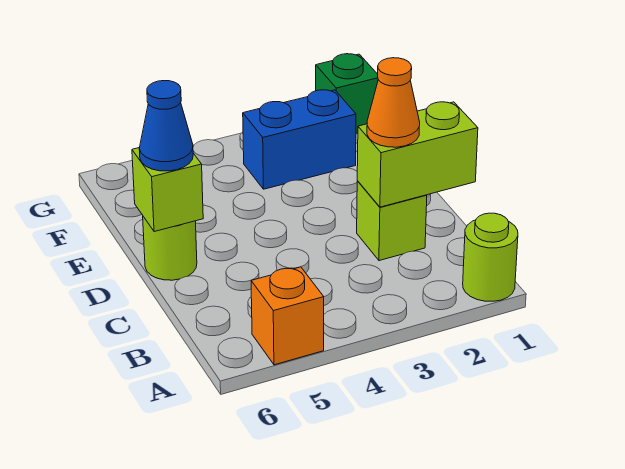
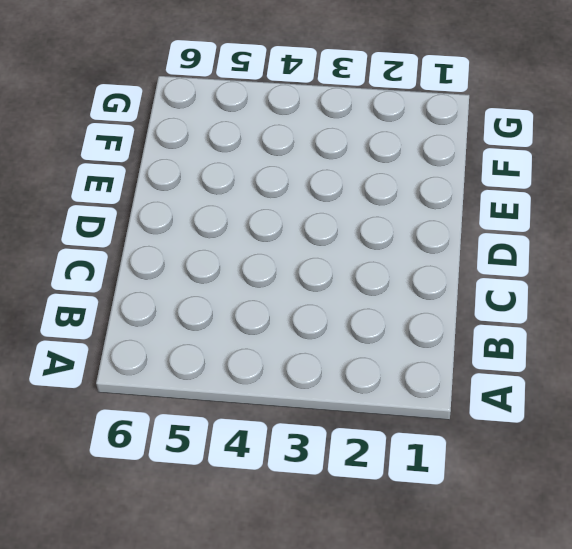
none -> lime 1x1 round brick [463,213,518,301]
none -> orange 1x1 brick [251,267,324,365]

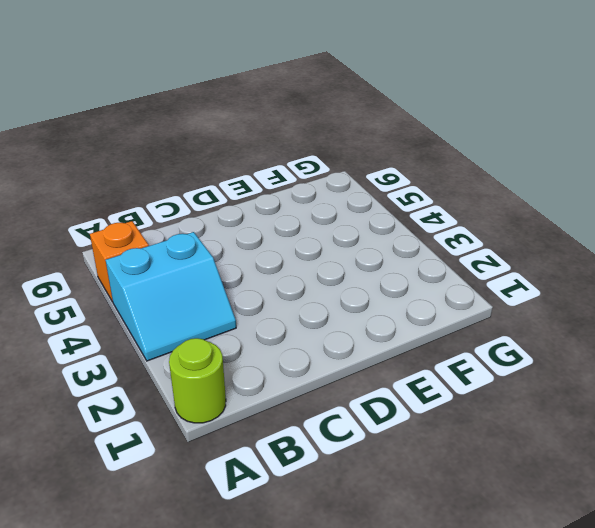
cyan 2x2 slope [106,232,236,361] -> none
none -> lime 1x1 brick [357,181,427,261]
none -> lime 1x1 round brick [143,217,197,280]

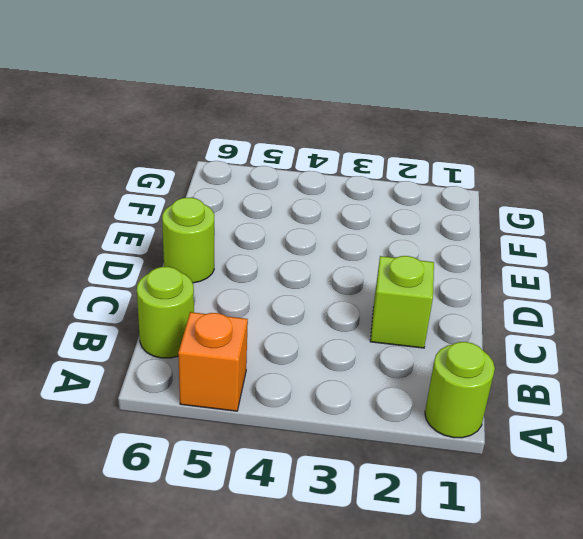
lime 1x1 round brick [137,267,194,358] -> none
none -> blue 1x2 brick [243,90,356,189]
none -> green 1x1 brick [316,54,378,134]

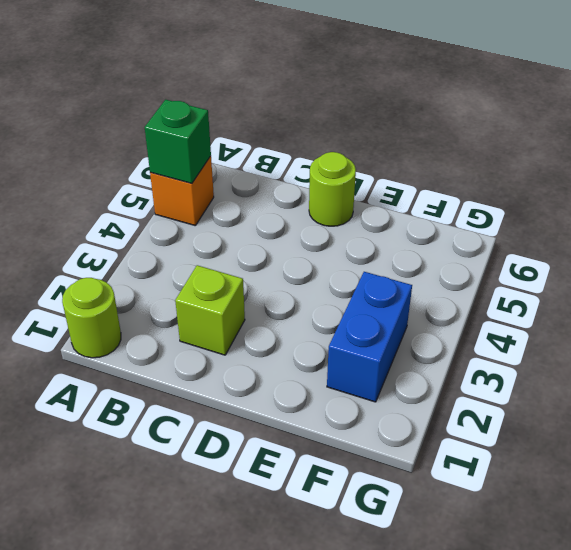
green 1x1 brick [145,100,211,183] -> green 1x1 brick moved to [316,54,378,134]
none -> lime 1x2 brick [357,102,478,207]
none -> lime 1x1 brick [132,148,203,232]

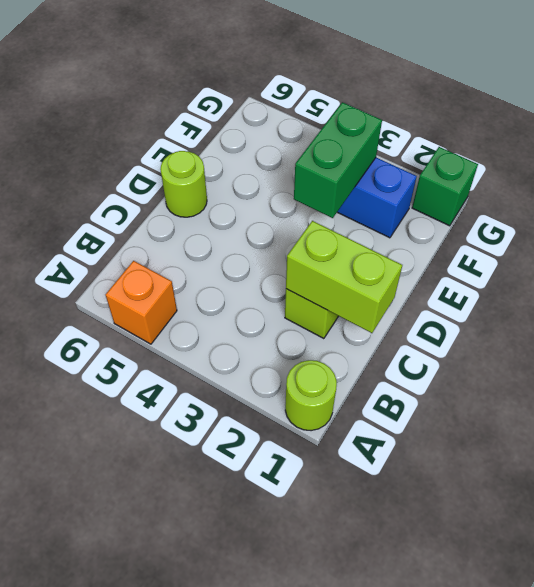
green 1x2 brick [294,102,382,218] -> none
none -> lime 1x1 brick [132,148,203,232]
none -> orange 1x1 cone [367,58,420,147]

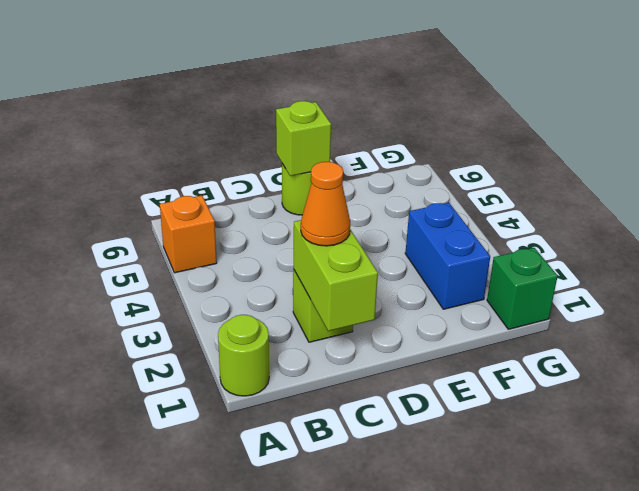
none -> blue 1x1 cone [139,81,193,171]

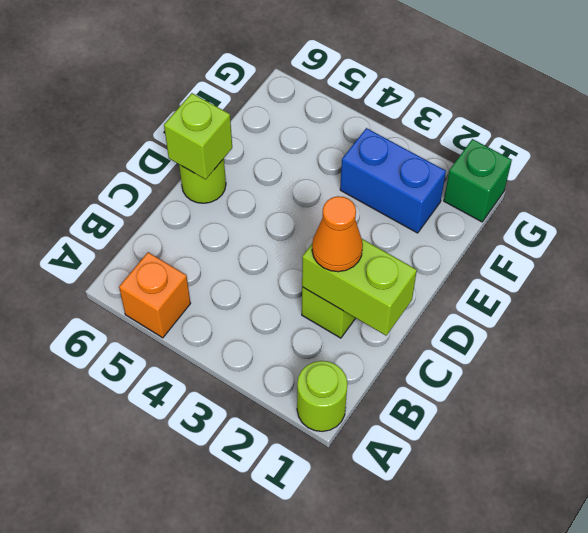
none -> blue 1x1 cone [139,81,193,171]

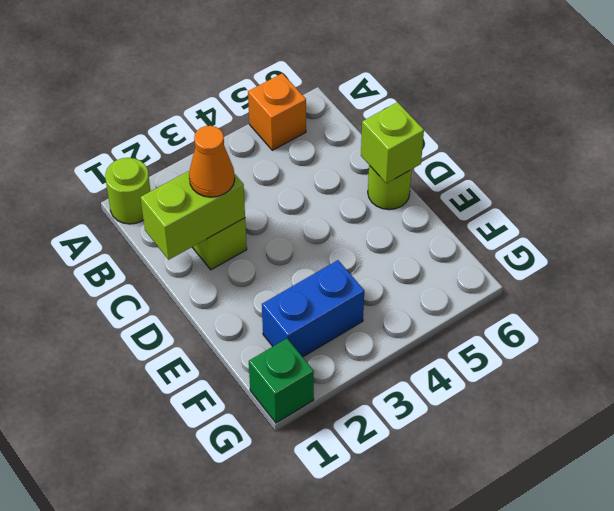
none -> blue 1x1 cone [139,81,193,171]

